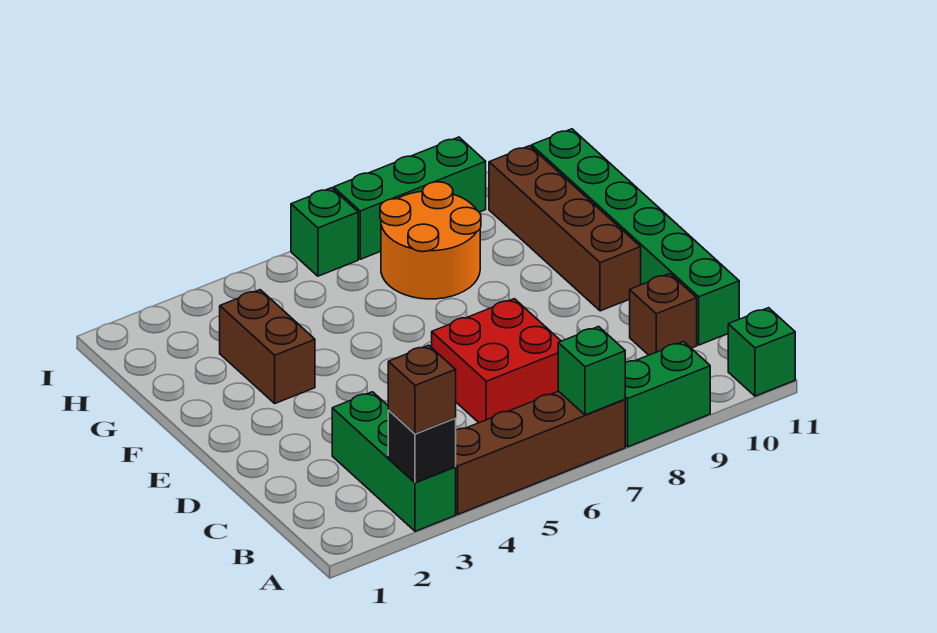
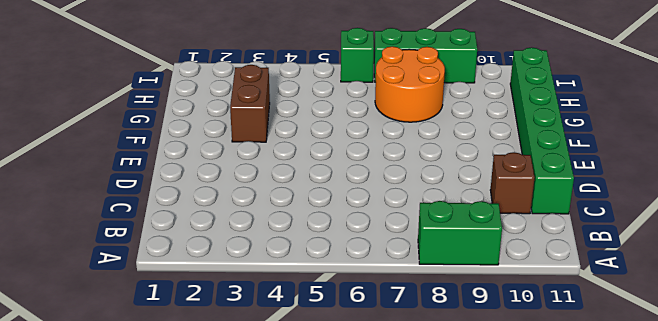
none -> green 1x3 brick [332,392,456,531]
none -> brown 1x4 brick [456,391,625,514]
none -> green 1x1 brick [728,308,795,396]

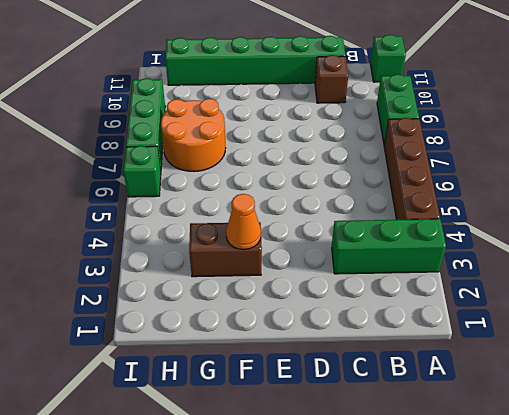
orange 1x1 cone [226,194,261,250] -> none
none -> red 2x2 brick [432,299,561,423]
none -> brown 1x4 brick [489,146,641,311]
none -> black 1x1 brick [388,410,456,483]

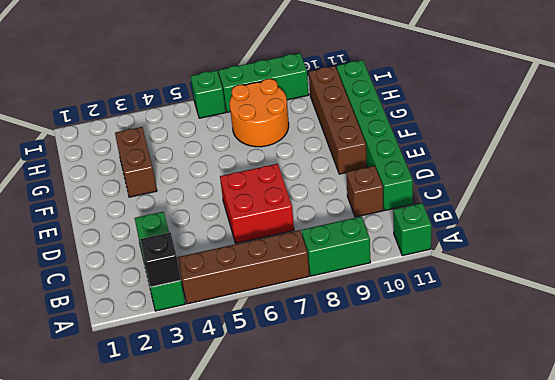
none -> green 1x1 brick [558,326,625,415]
none -> brown 1x1 brick [388,345,456,434]

